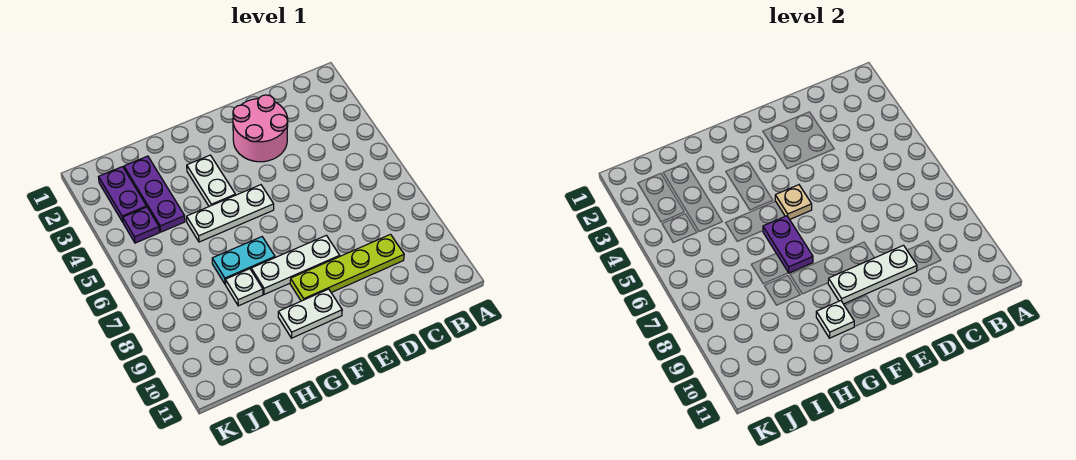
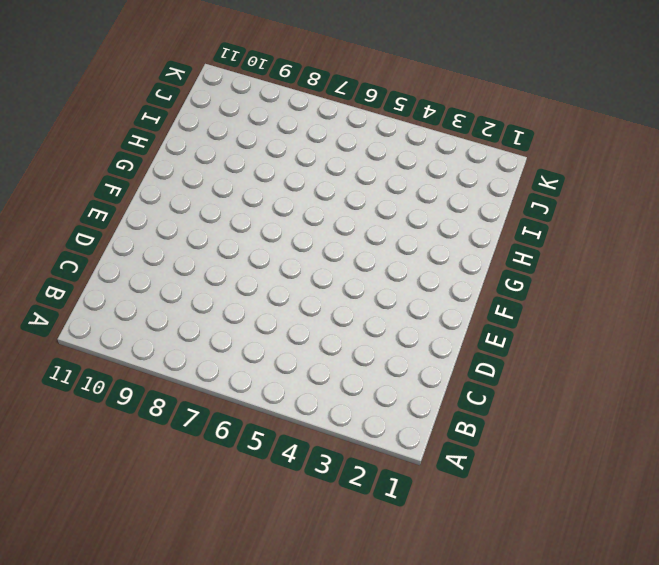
none -> lime 1x4 plate [290,234,404,301]
none -> pink 2x2 round brick [233,95,288,162]
none -> white 1x3 plate [251,235,340,294]

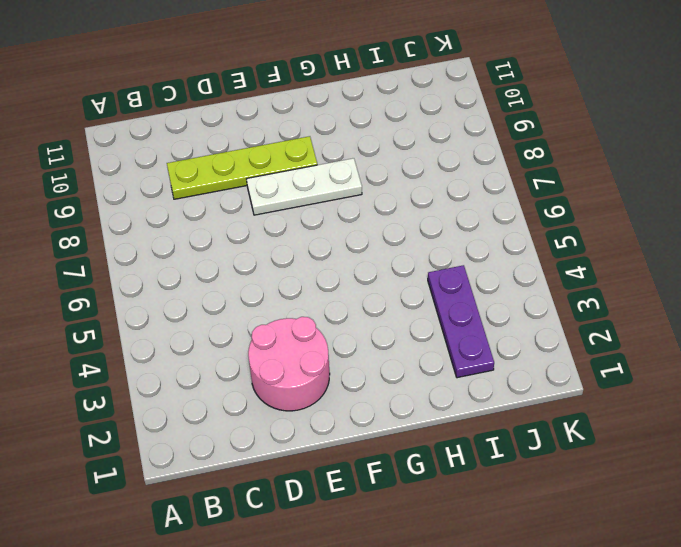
none -> white 1x3 plate [187,185,274,242]
none -> white 1x2 plate [278,289,342,338]
none -> white 1x2 plate [187,155,235,206]

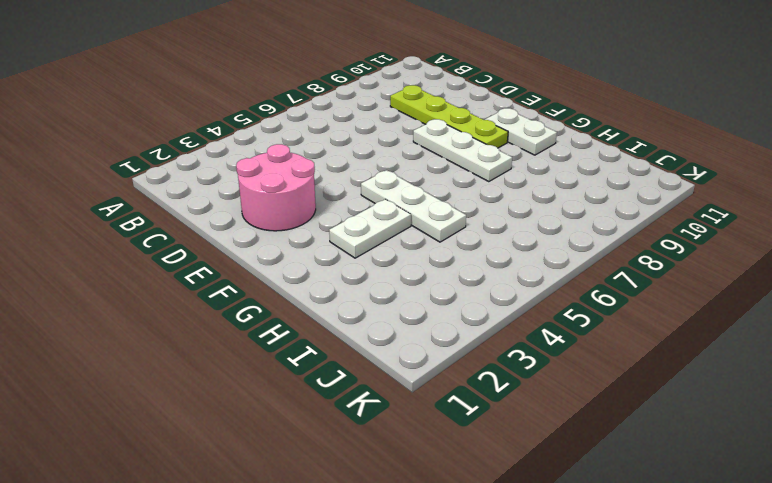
none -> cyan 1x2 plate [212,237,275,284]
none -> white 1x1 plate [225,269,263,306]
none -> purple 1x3 plate [124,156,185,232]

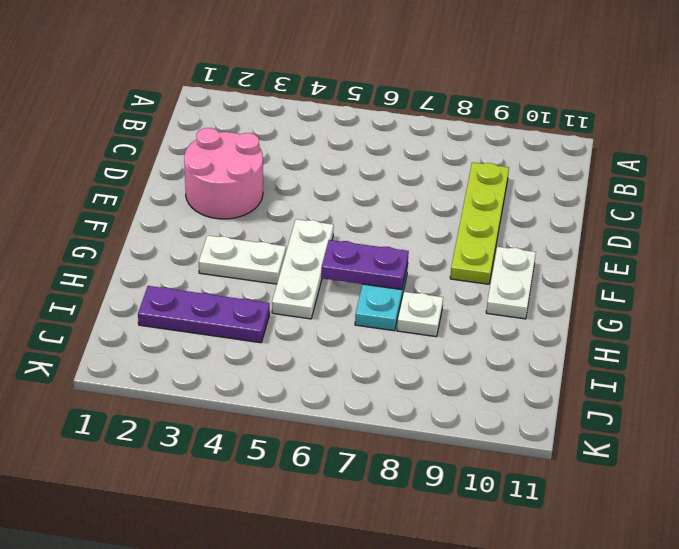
none -> white 1x3 plate [251,235,340,294]
none -> purple 1x2 plate [99,167,147,222]
none -> purple 1x1 plate [123,207,159,243]

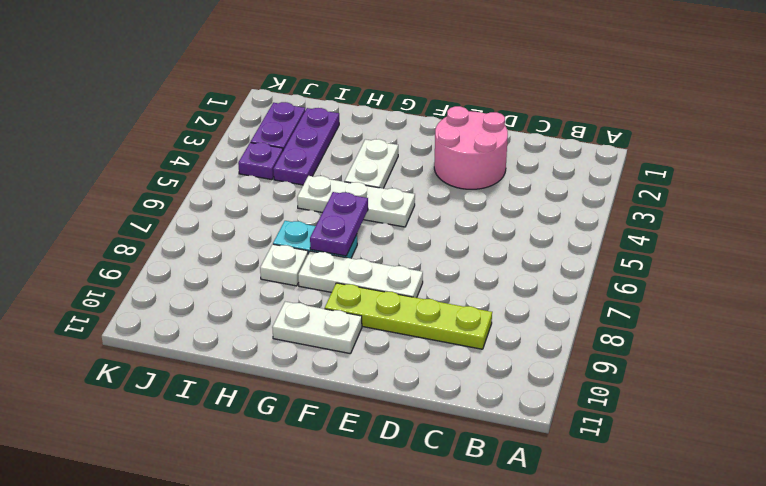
none -> white 1x3 plate [828,245,917,304]
none -> tan 1x1 plate [775,185,812,219]
none -> white 1x1 plate [816,301,854,338]

